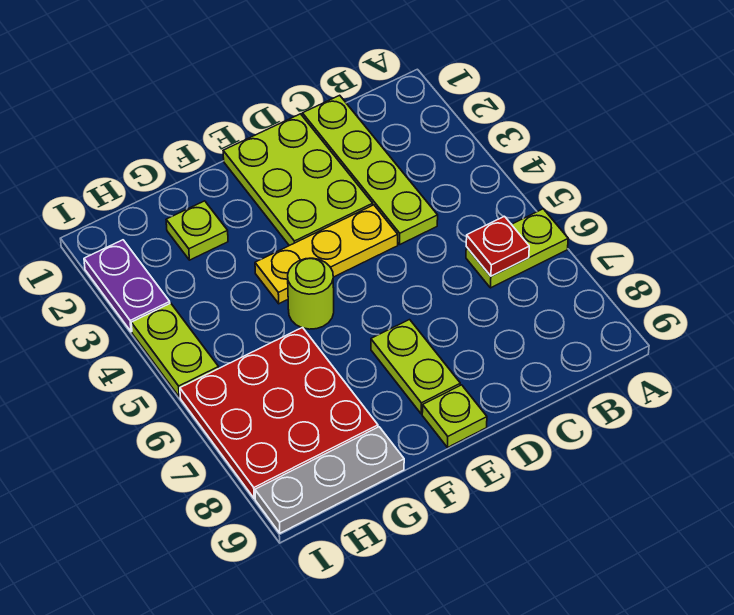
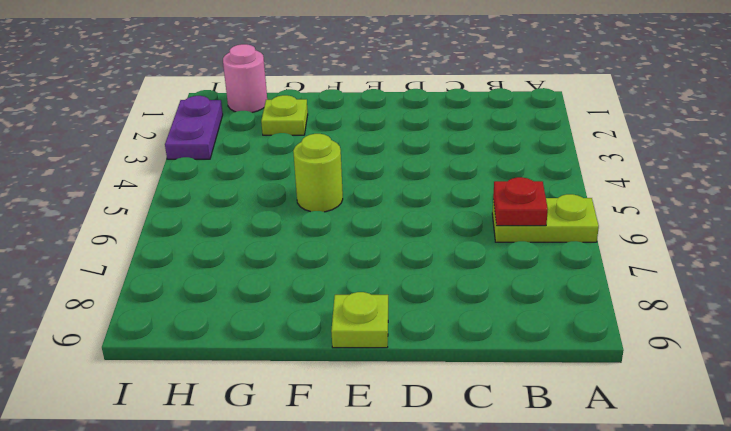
pink 1x1 round brick [223,44,267,112] -> none
none -> lime 1x4 plate [302,95,438,244]
none -> lime 2x3 plate [223,114,373,246]
none -> yellow 1x3 plate [255,205,398,304]

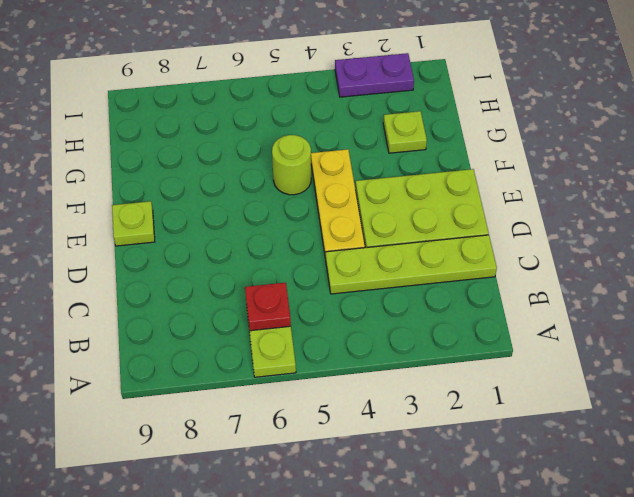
none -> lime 1x2 plate [371,320,460,414]
none -> red 3x3 plate [180,328,378,498]
none -> grey 1x3 plate [255,427,404,533]

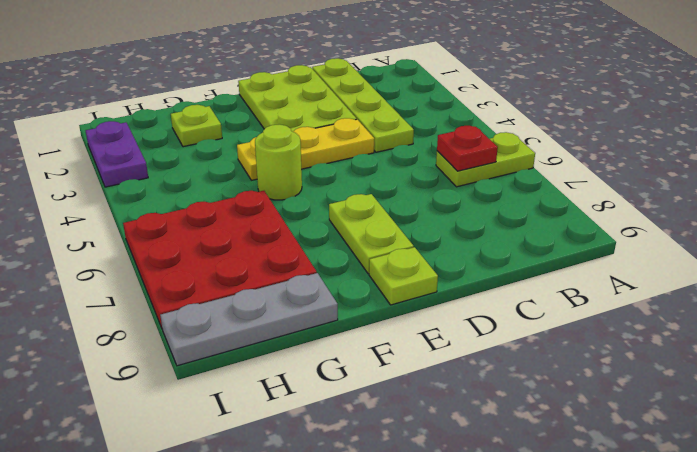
none -> lime 1x2 plate [131,303,219,397]

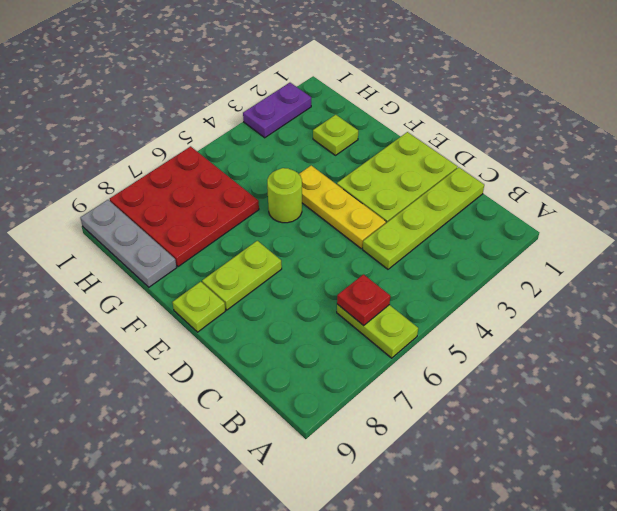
none -> lime 1x2 plate [131,303,219,397]

